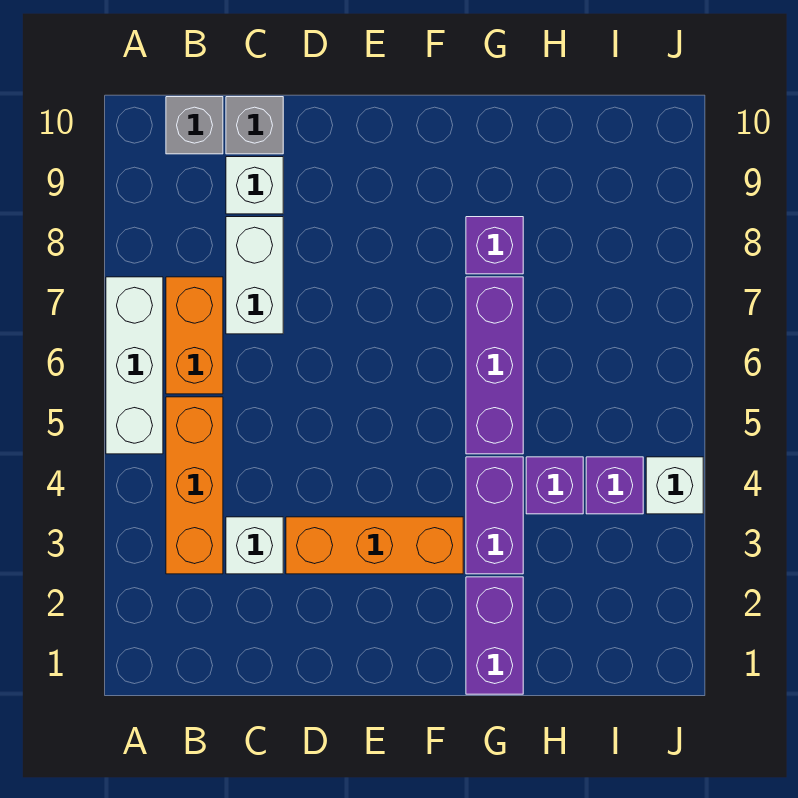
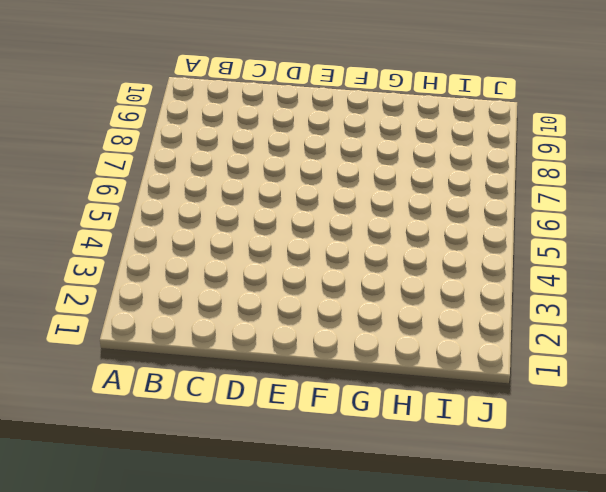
none -> white 1x3 brick [106,277,163,454]
none -> orange 1x3 brick [166,397,223,574]
none -> orange 1x2 brick [166,277,223,394]

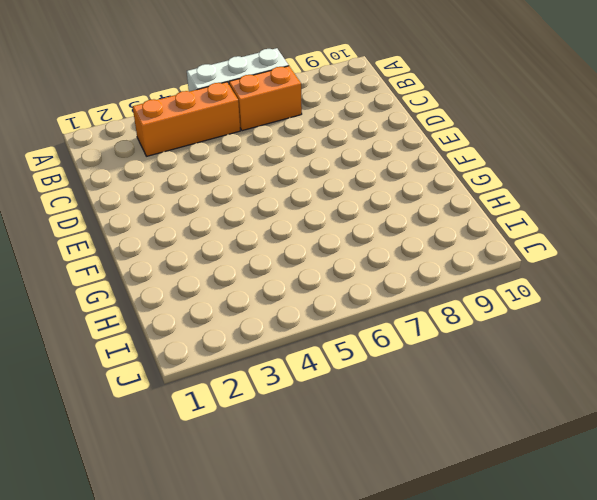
none -> grey 1x1 brick [166,97,223,154]
none -> white 1x1 brick [226,517,283,574]
none -> white 1x2 brick [226,217,283,334]

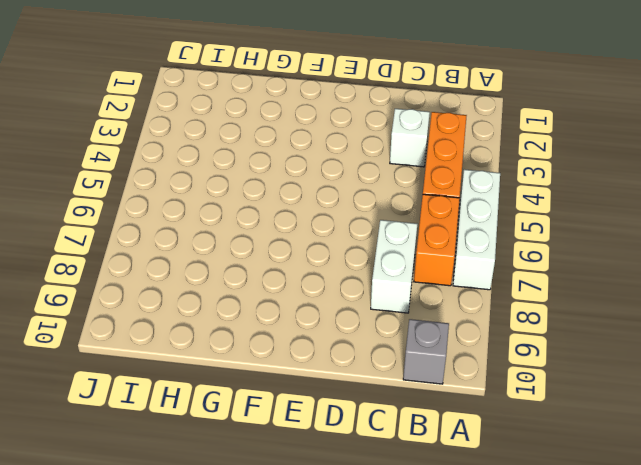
none -> white 1x1 brick [226,157,283,214]
none -> grey 1x1 brick [226,97,283,154]
none -> orange 1x3 brick [286,517,463,574]

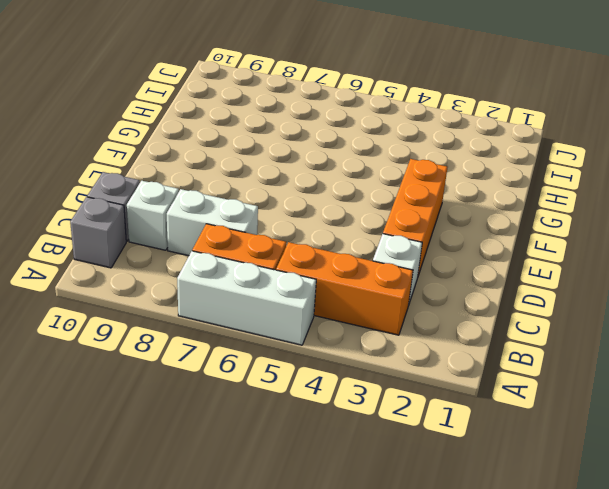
none -> purple 1x2 brick [466,577,523,694]
none -> purple 1x2 brick [466,457,523,574]
none -> purple 1x3 brick [466,277,523,454]

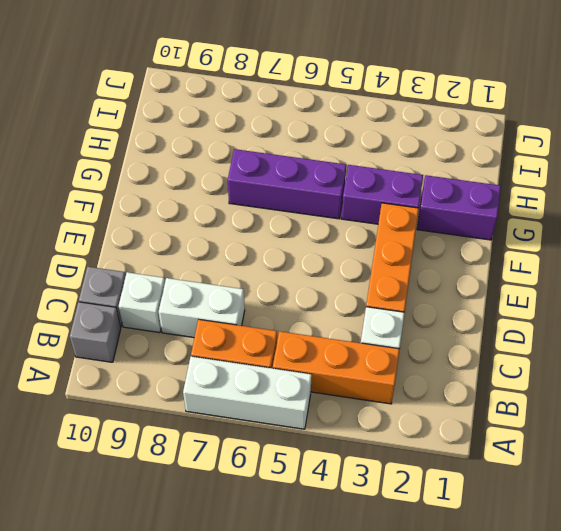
none -> purple 1x1 brick [466,217,523,274]
none -> purple 1x1 brick [526,457,583,514]
none -> purple 1x1 brick [586,457,643,514]

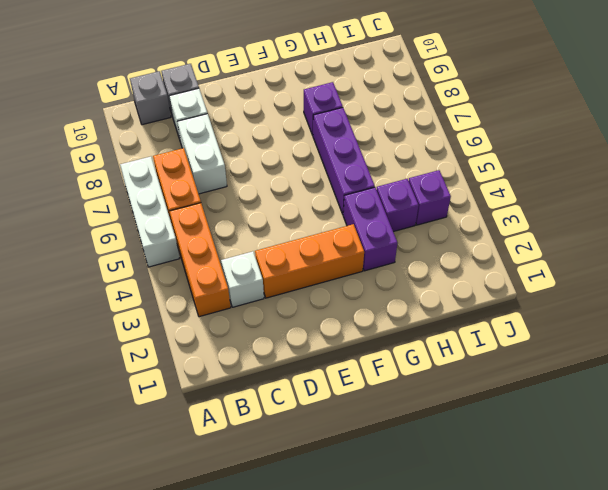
none -> purple 1x2 brick [466,577,523,694]
none -> white 1x1 brick [646,457,703,514]

